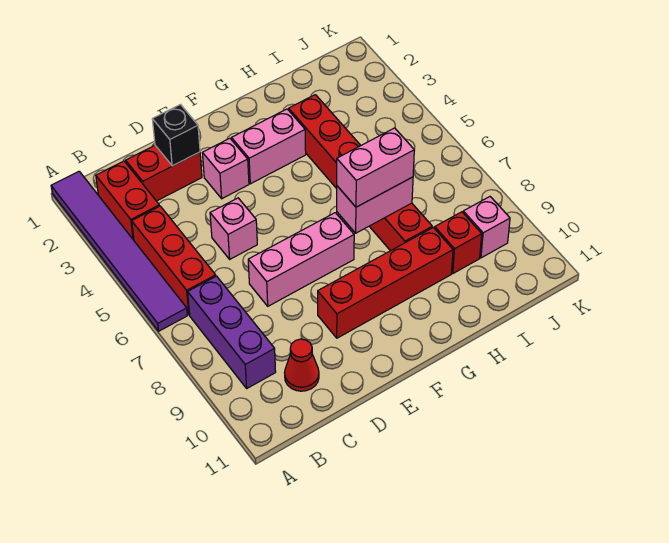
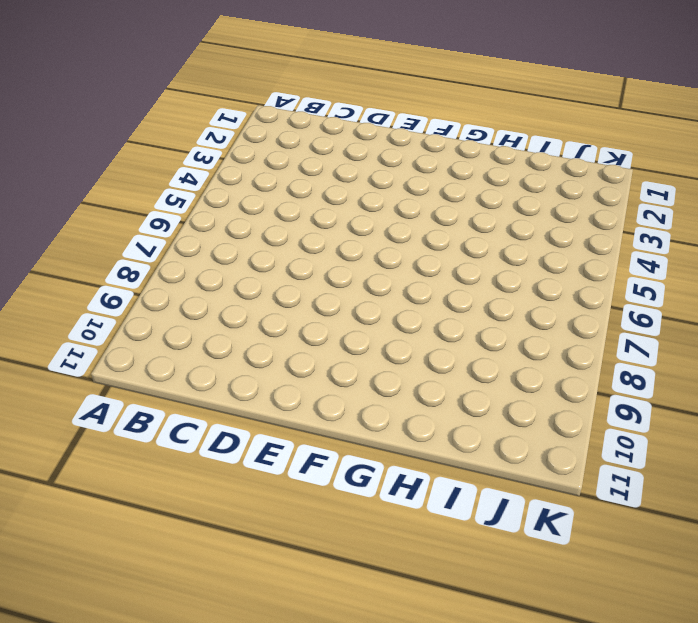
none -> purple 1x6 tile [51,171,187,331]
none -> red 1x2 brick [96,161,159,240]
none -> red 1x3 brick [132,206,216,315]

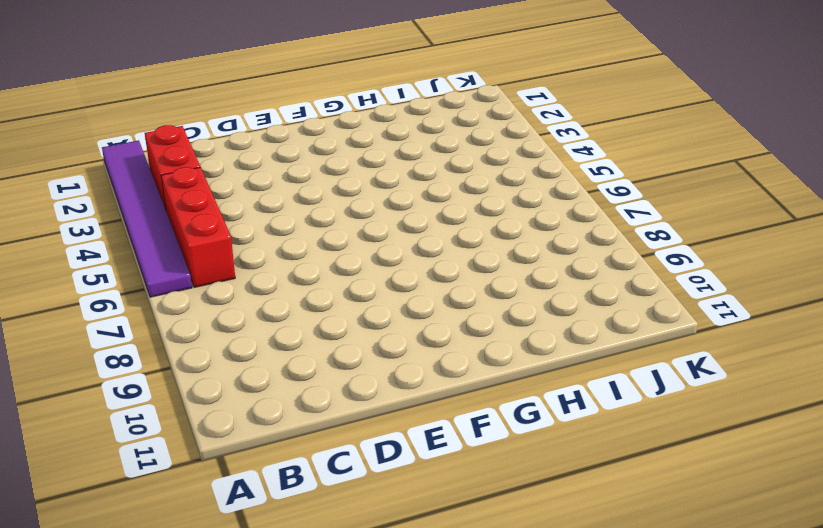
none -> purple 1x3 brick [188,276,276,388]
none -> red 1x2 brick [126,145,202,201]
none -> red 1x1 cone [284,339,319,391]

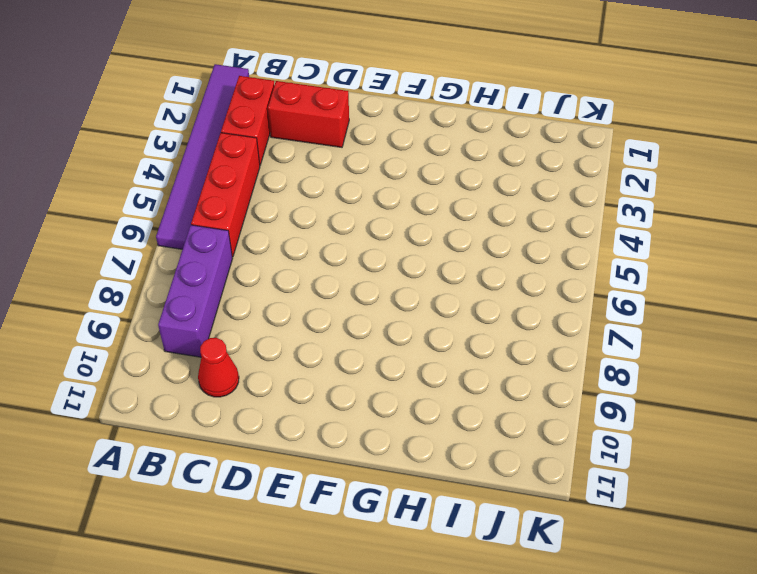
none -> pink 1x1 brick [210,198,257,259]
none -> pink 1x3 brick [248,213,354,306]
none -> pink 1x1 brick [203,138,249,199]

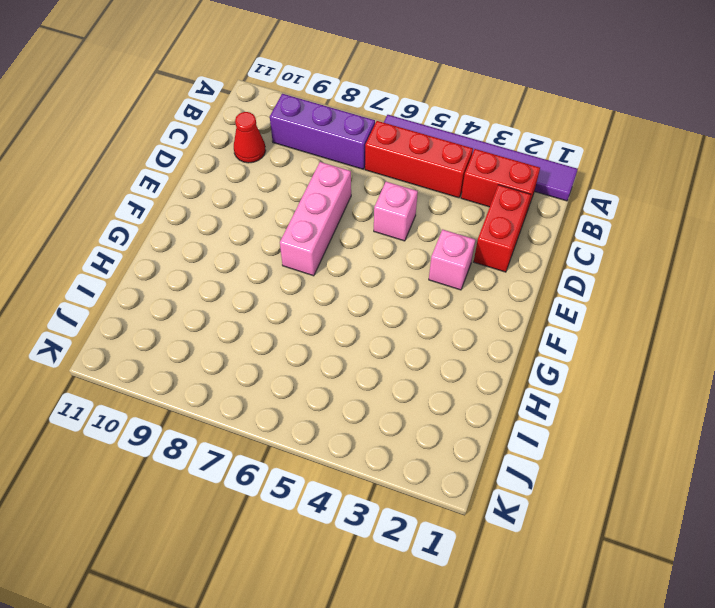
none -> red 1x4 brick [318,228,453,338]
none -> pink 1x2 brick [231,109,306,184]
none -> red 1x6 brick [289,95,432,251]

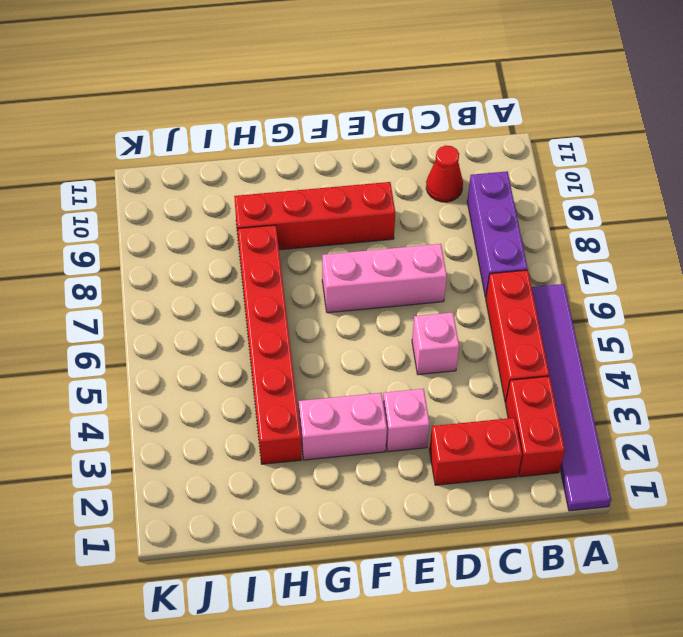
none -> red 1x1 brick [435,212,482,273]
none -> pink 1x1 brick [463,197,510,258]
none -> black 1x1 brick [152,105,200,166]

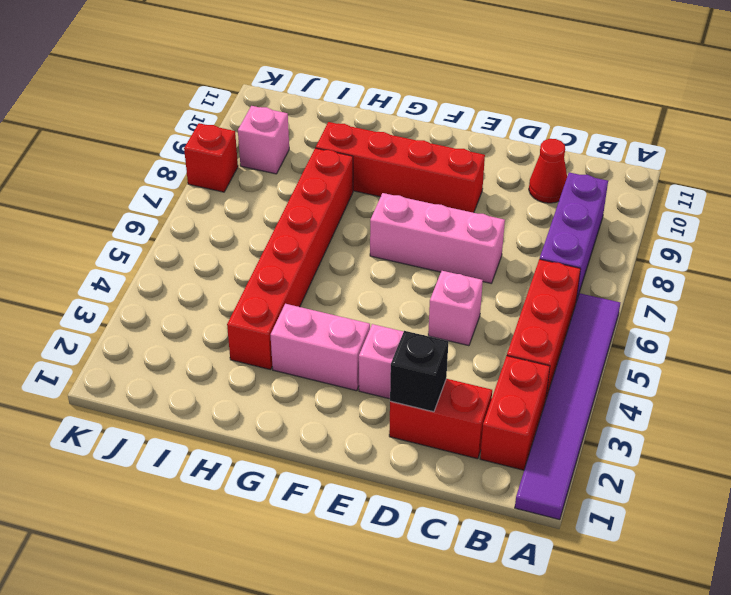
red 1x1 brick [184,123,238,192] -> red 1x1 brick moved to [435,212,482,273]
none -> pink 1x2 brick [337,177,413,233]
none -> pink 1x2 brick [337,128,414,207]

